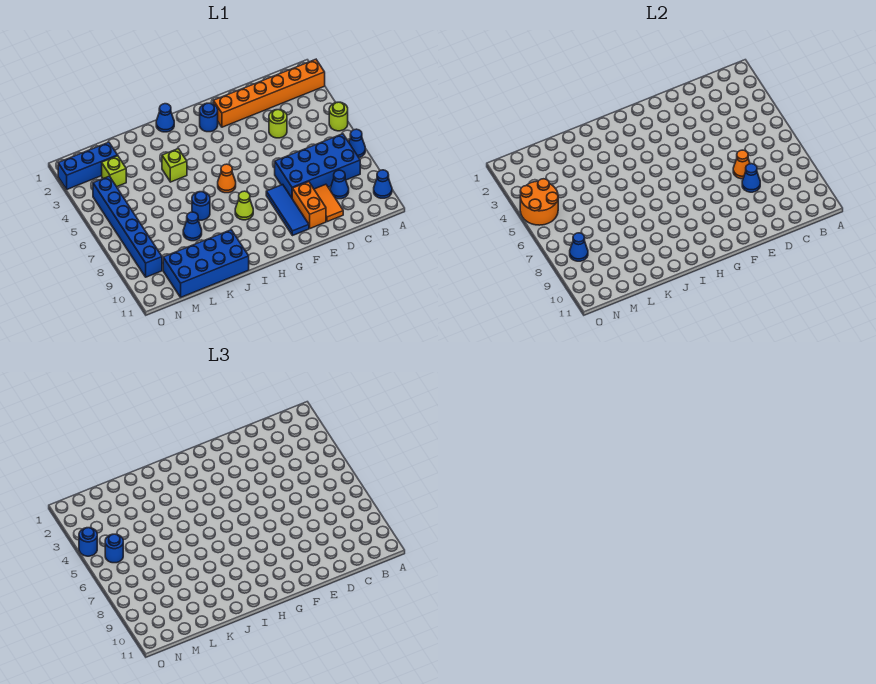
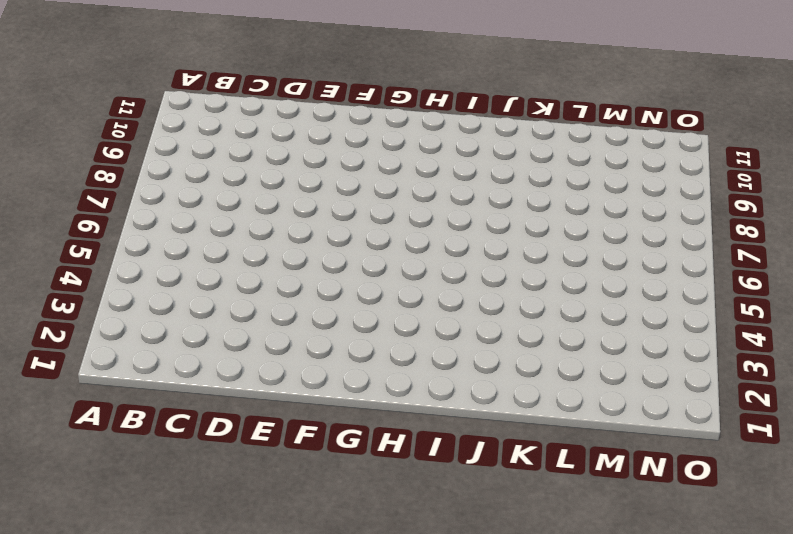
none -> orange 1x6 brick [213,59,325,127]
none -> lime 1x1 round brick [329,102,348,131]
none -> blue 1x1 cone [349,129,365,157]

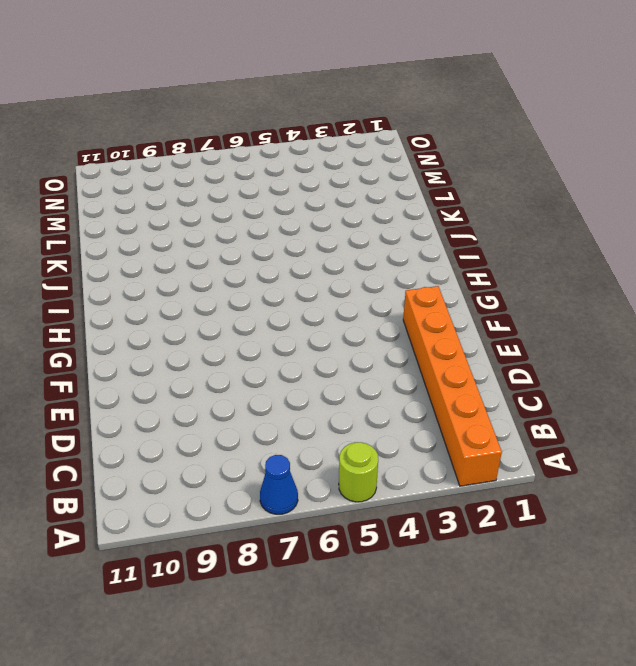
none -> blue 1x1 cone [374,170,392,198]
none -> blue 2x4 brick [275,134,360,198]
none -> blue 1x1 cone [330,170,349,199]

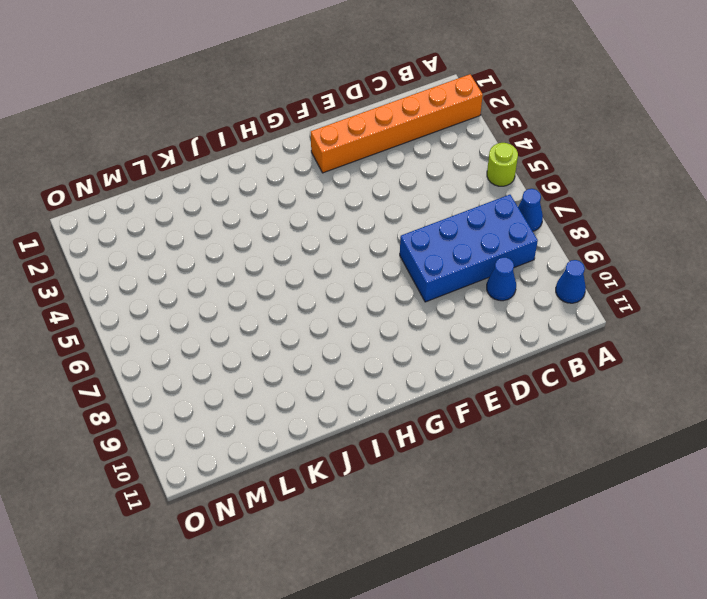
none -> lime 1x1 round brick [269,110,287,138]
none -> orange 1x2 tile [314,184,343,222]
none -> orange 1x2 brick [292,182,326,228]

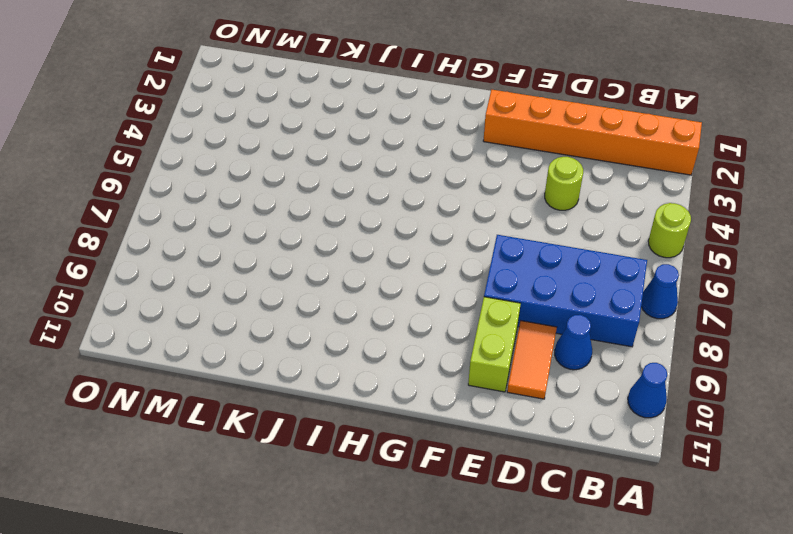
lime 1x2 brick [468,297,521,392] -> orange 1x2 brick [292,182,326,228]
none -> blue 1x3 tile [266,185,309,236]
none -> blue 1x1 round brick [200,103,218,132]
none -> orange 1x1 cone [218,164,236,193]

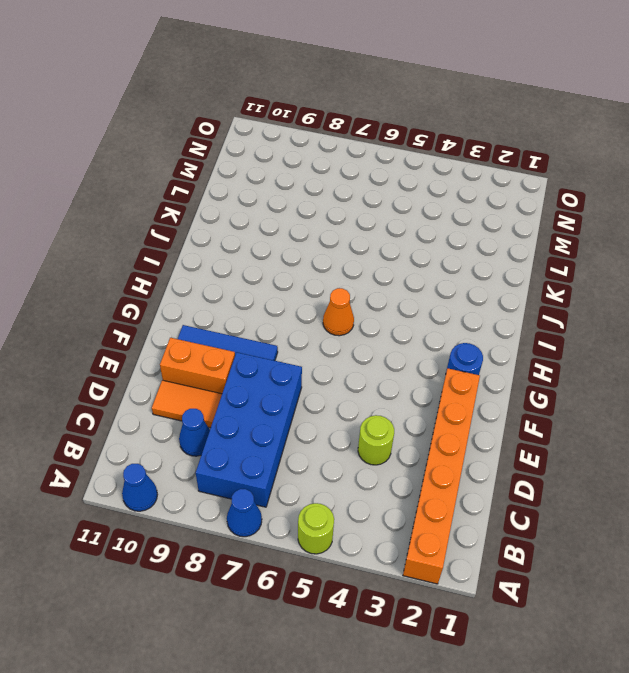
none -> lime 1x1 cone [235,191,253,220]
none -> blue 1x1 cone [156,104,174,132]
none -> lime 1x1 brick [162,149,187,182]

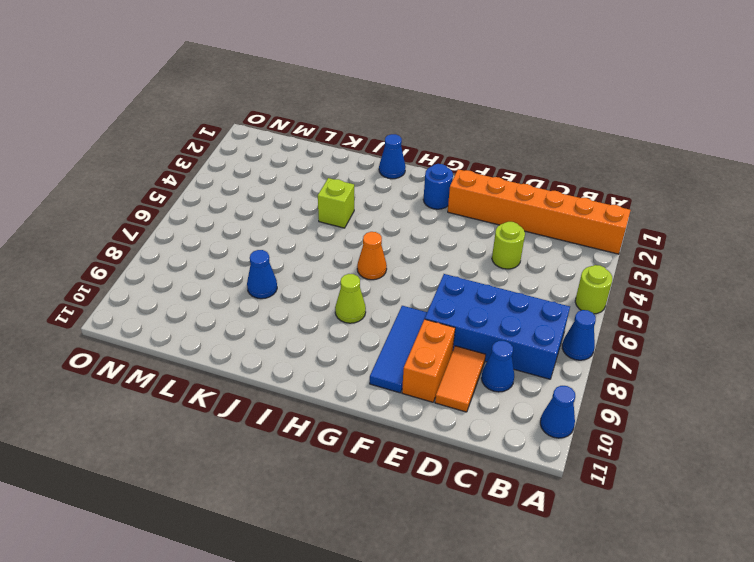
none -> blue 1x1 round brick [192,192,210,220]
none -> blue 2x4 brick [163,230,249,297]
none -> blue 1x3 brick [58,142,118,189]

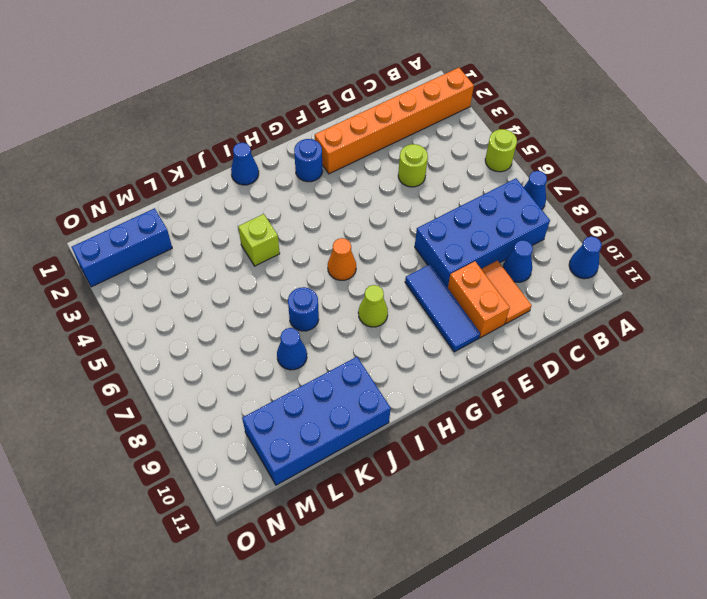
none -> lime 1x1 brick [102,156,126,187]
none -> blue 1x6 brick [93,176,162,277]
none -> orange 1x1 cone [733,150,750,179]

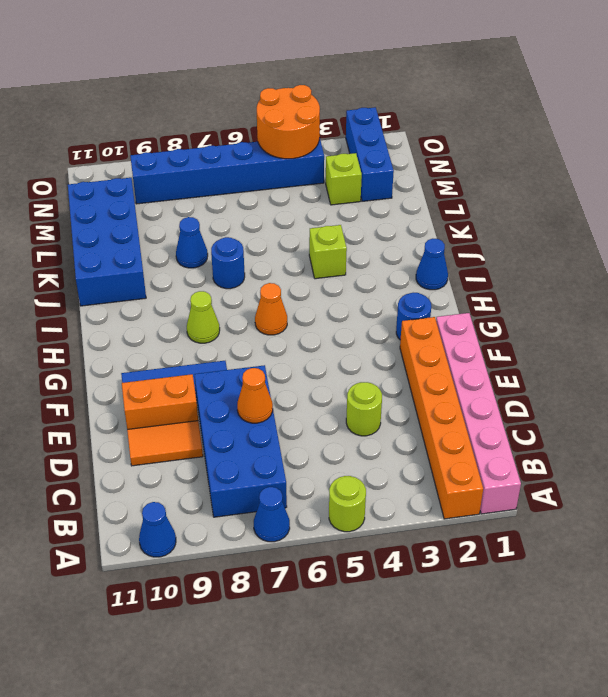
pink 1x6 brick [436,313,521,514] -> none
none -> blue 1x1 cone [330,170,349,199]
none -> blue 1x1 cone [742,164,760,192]
none -> blue 1x1 cone [570,233,588,261]

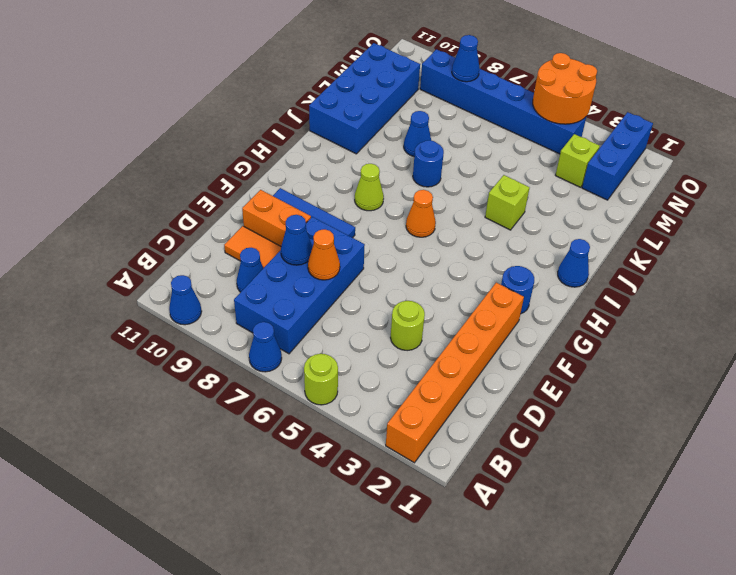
none -> blue 1x1 round brick [105,534,123,563]
none -> blue 1x1 round brick [79,528,97,556]

